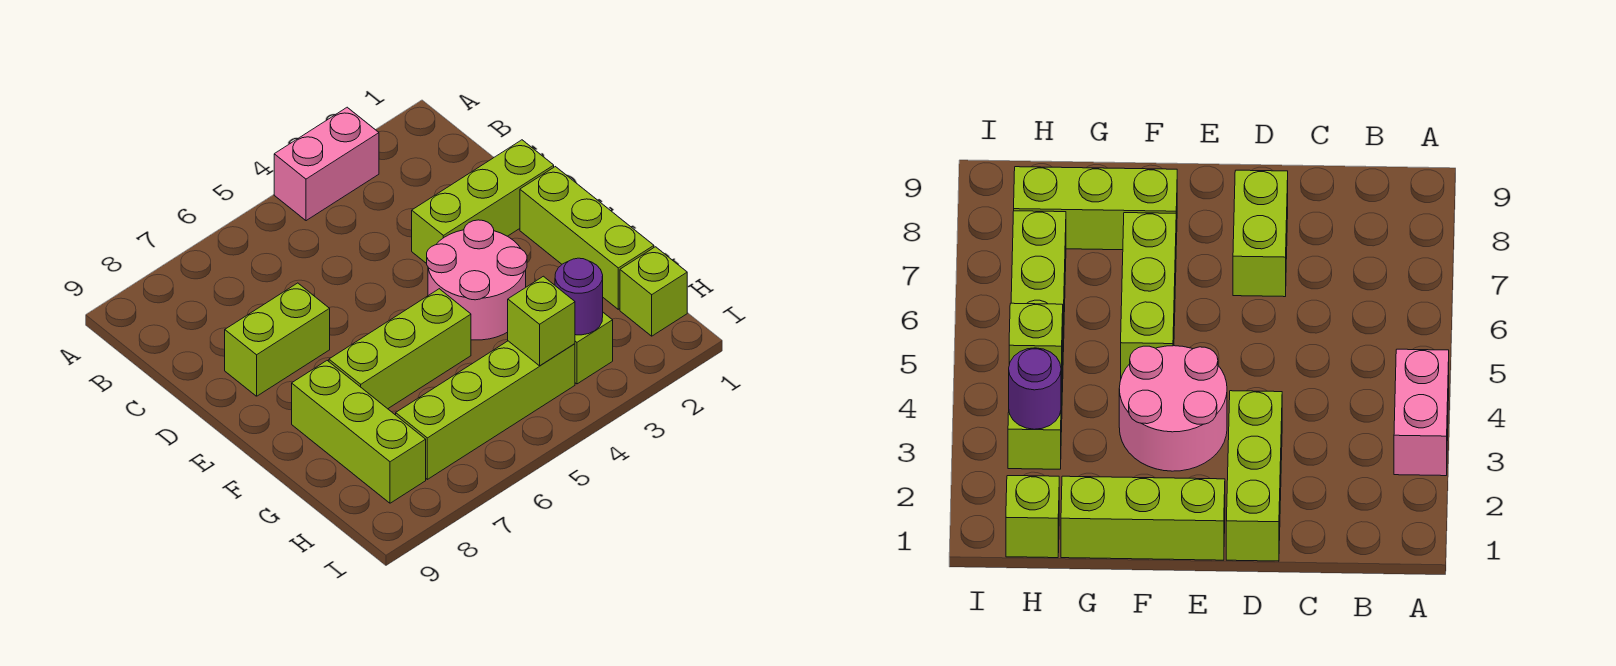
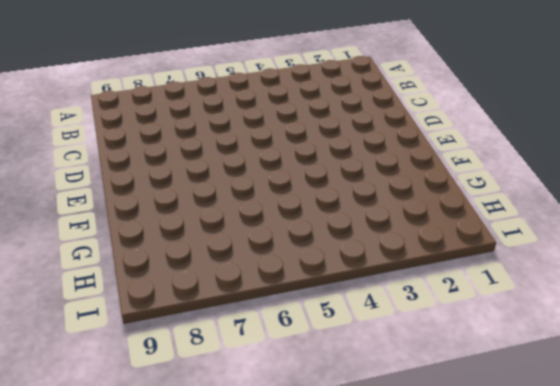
none -> pink 1x2 brick [274,107,379,221]
none -> lime 1x3 brick [412,140,554,264]
none -> lime 1x2 brick [225,283,330,396]

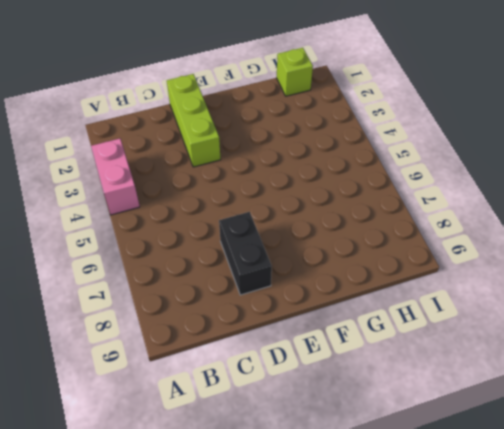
black 1x2 brick [219,212,272,295] -> lime 1x2 brick [225,283,330,396]
none -> lime 1x3 brick [520,167,654,309]
none -> pink 2x2 round brick [427,220,527,340]
none -> lime 1x3 brick [329,289,471,409]

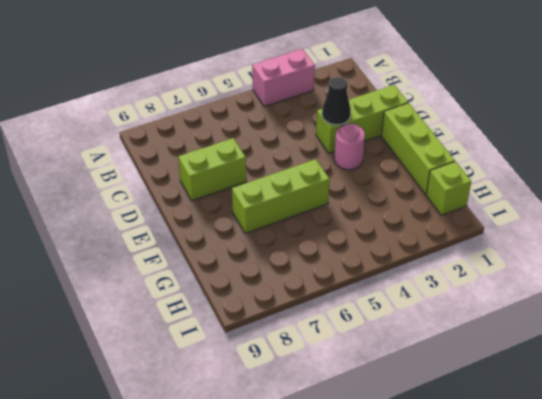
black 1x1 cone [322,77,351,125] -> none
pink 1x1 round brick [334,123,365,170] -> pink 2x2 round brick [427,220,527,340]
none -> lime 1x3 brick [292,361,426,503]
none -> lime 1x1 brick [575,313,613,384]
none -> lime 1x4 brick [396,341,575,479]

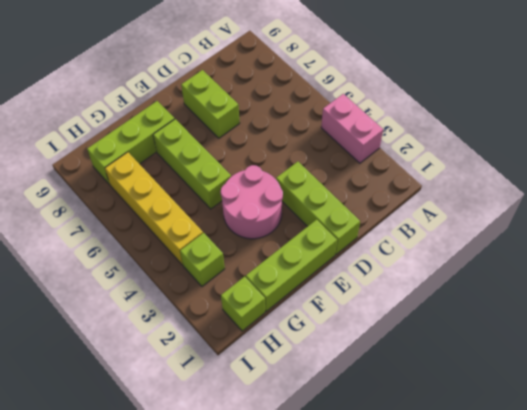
yellow 1x4 brick [105,152,203,265] -> lime 1x4 brick [396,341,575,479]
none -> purple 1x1 round brick [555,258,603,335]
none -> lime 1x1 brick [508,276,575,366]

